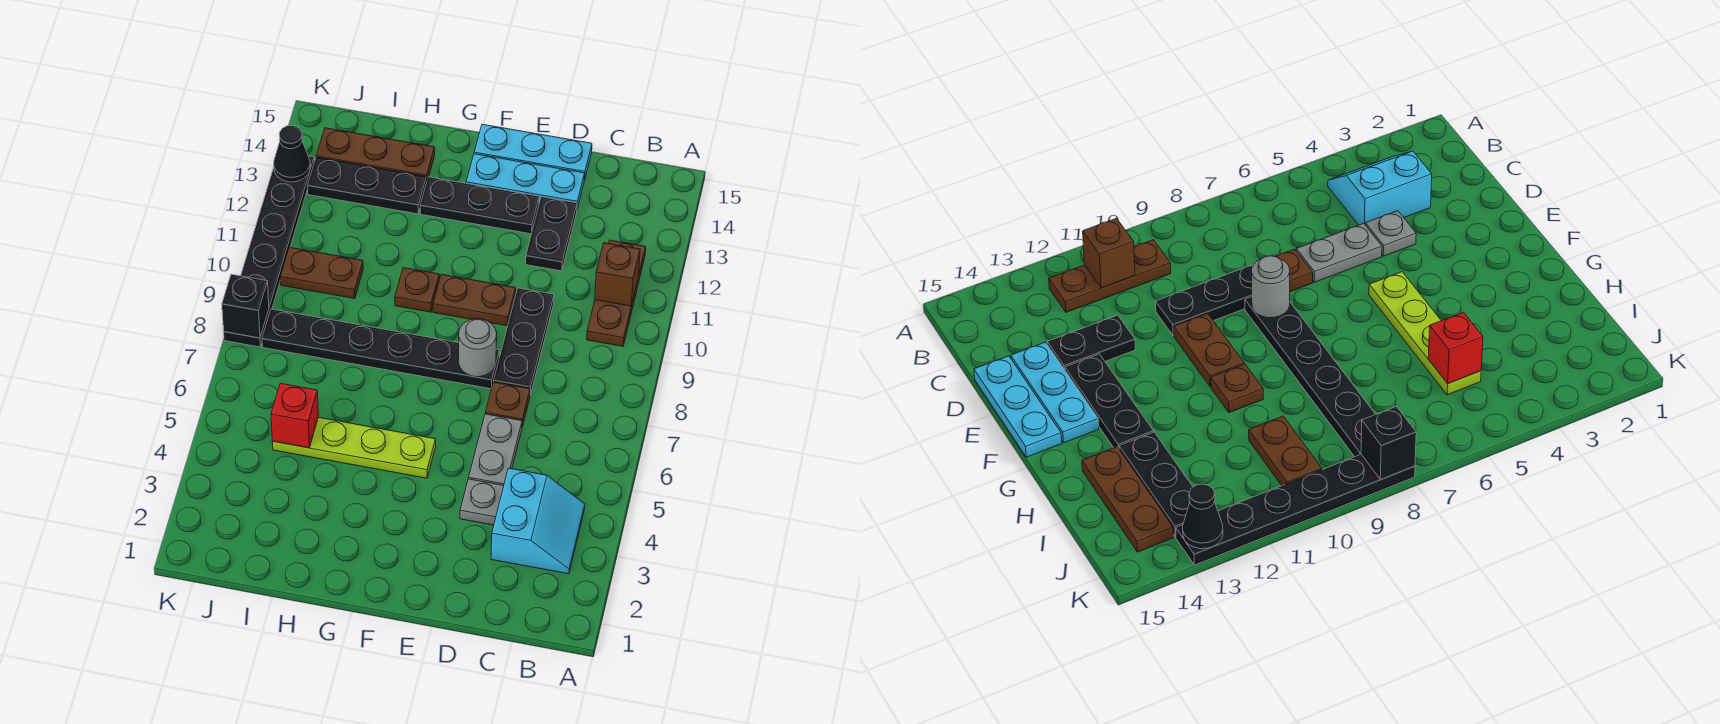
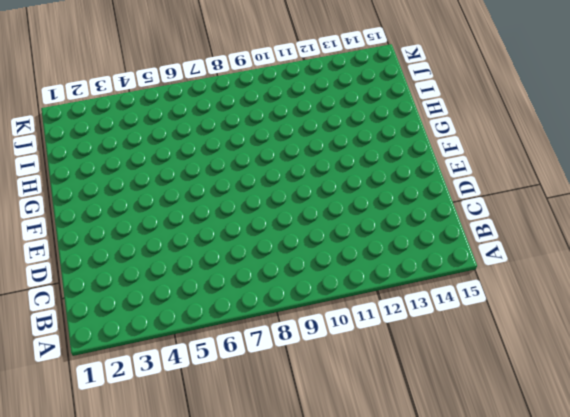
none -> cyan 2x2 slope [491,468,585,574]
none -> brown 1x3 plate [587,240,646,346]
none -> grey 1x1 plate [460,479,504,525]

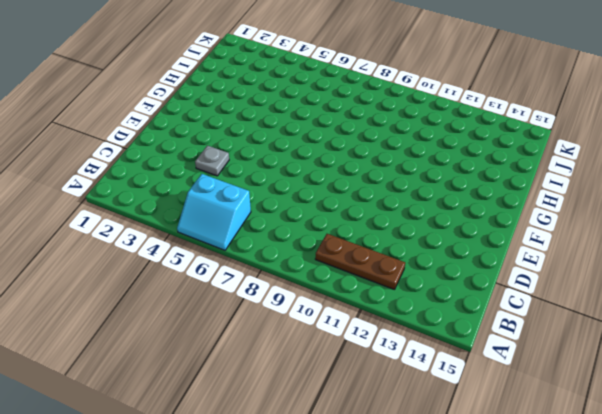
cyan 2x2 slope [177,174,251,250] -> cyan 2x2 slope moved to [491,468,585,574]
none -> grey 1x2 plate [469,414,522,485]
none -> brown 1x1 plate [485,382,530,427]
none -> black 1x3 plate [494,288,554,395]

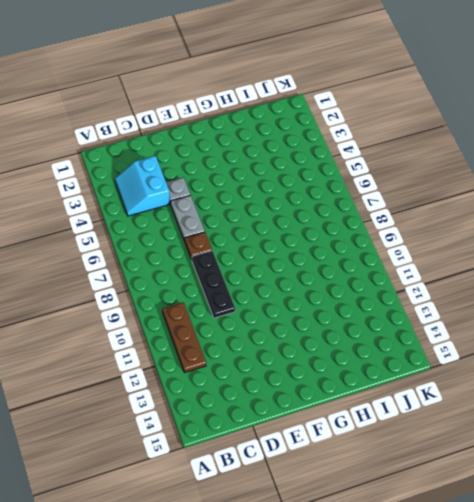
none -> black 1x2 plate [526,197,577,271]
none -> cyan 1x3 plate [466,154,585,209]
none -> cyan 1x3 plate [474,124,592,180]

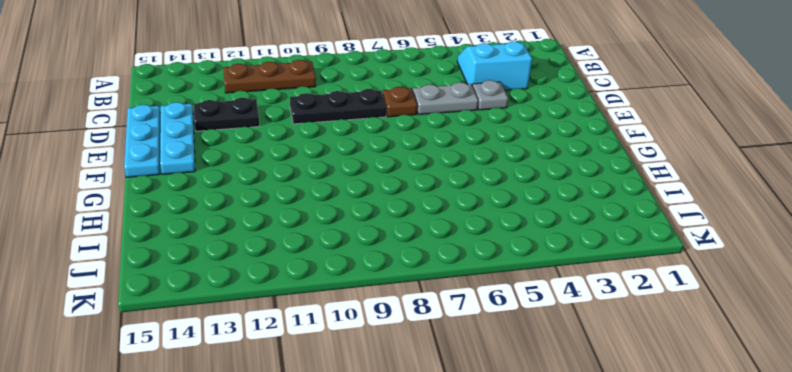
none -> black 1x6 plate [262,309,500,389]
none -> brown 1x2 plate [433,274,516,326]
none -> black 1x3 plate [420,177,539,234]

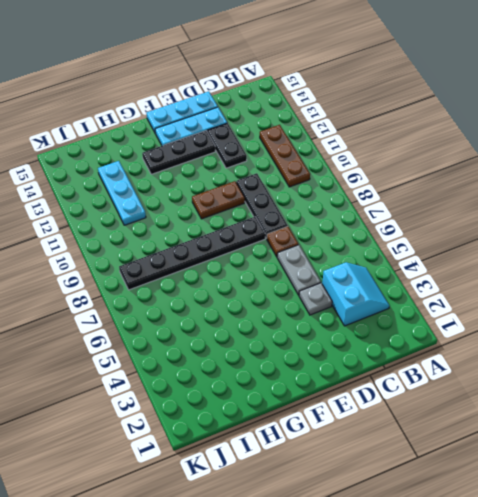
cyan 1x3 plate [98,161,146,225] -> black 1x3 plate [307,157,426,214]
none -> lime 1x4 plate [272,417,436,478]
none -> brown 1x1 plate [395,268,439,312]
none -> brown 1x3 plate [316,128,435,182]

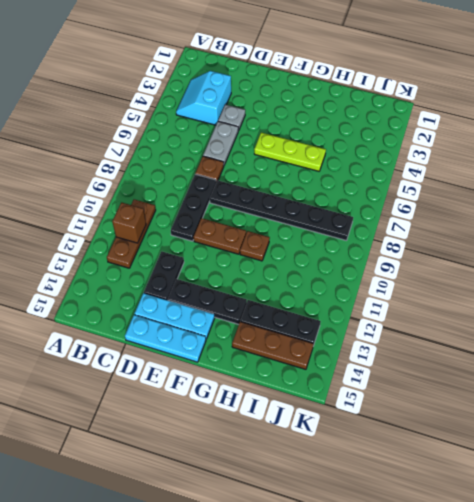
lime 1x3 plate [254,133,326,171] -> lime 1x4 plate [272,417,436,478]
none -> brown 1x2 plate [280,247,363,299]
none -> black 1x6 plate [224,156,314,347]
none -> grey 1x1 round brick [458,319,497,377]

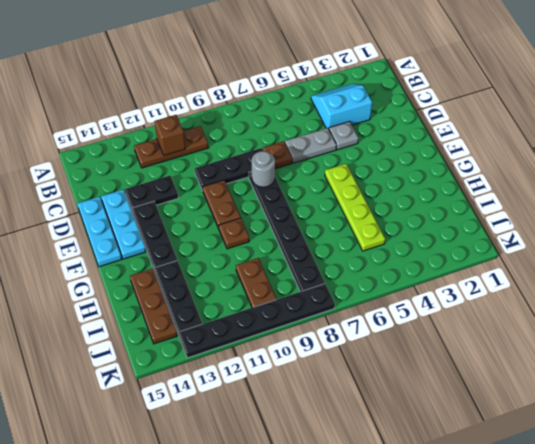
none -> red 1x1 brick [271,383,318,448]
none -> black 1x1 brick [222,274,269,338]
none -> black 1x1 cone [274,126,310,182]

